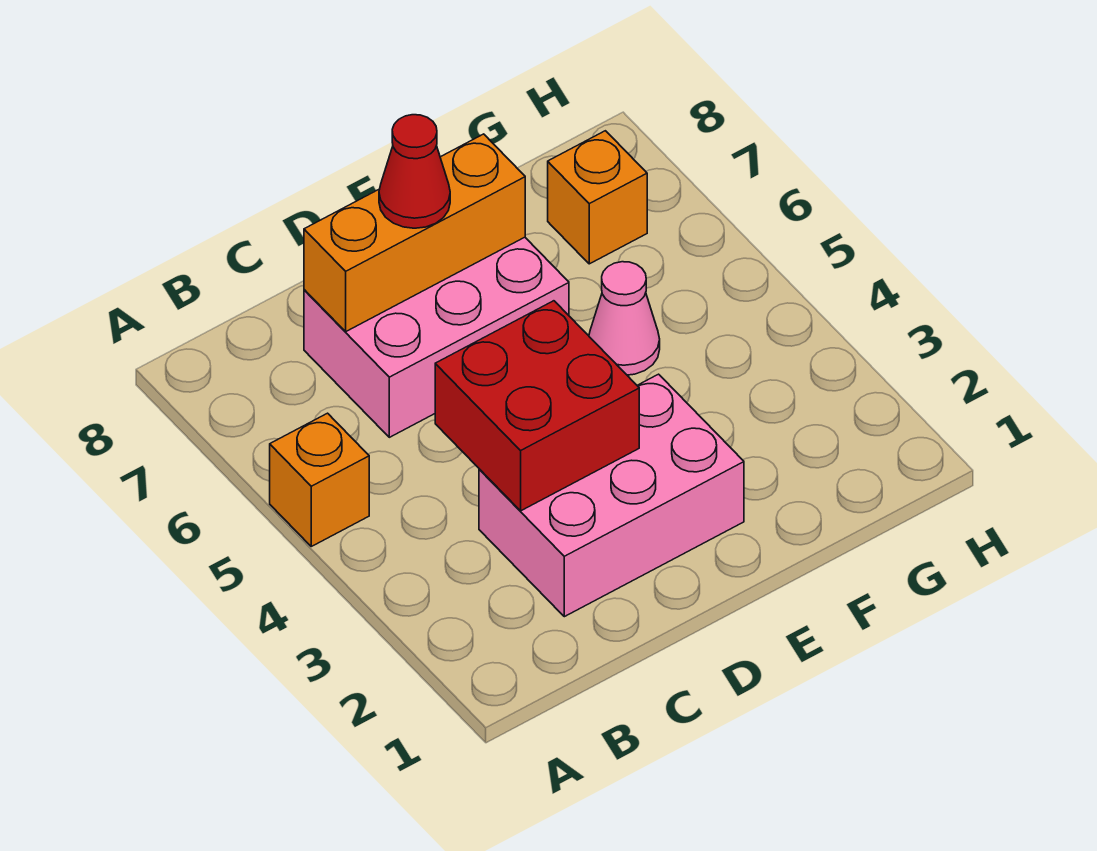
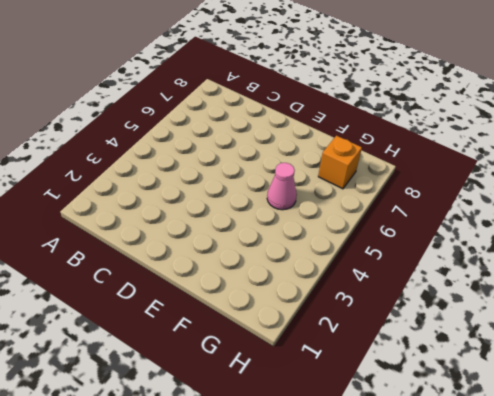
none -> orange 1x1 brick [270,413,369,546]
none -> pink 2x3 brick [479,374,744,617]

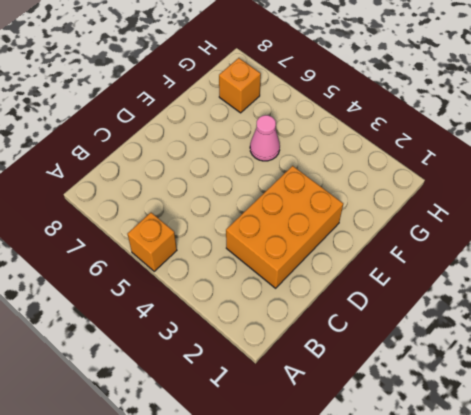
orange 2x3 brick [226,166,343,288] -> pink 2x3 brick [479,374,744,617]
none -> pink 2x3 brick [304,237,569,437]
none -> red 2x2 brick [435,301,639,511]

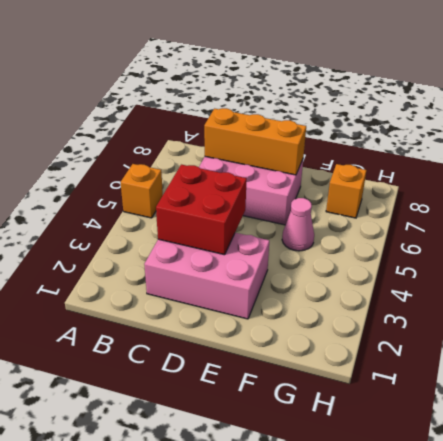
none -> red 1x1 cone [379,115,450,228]

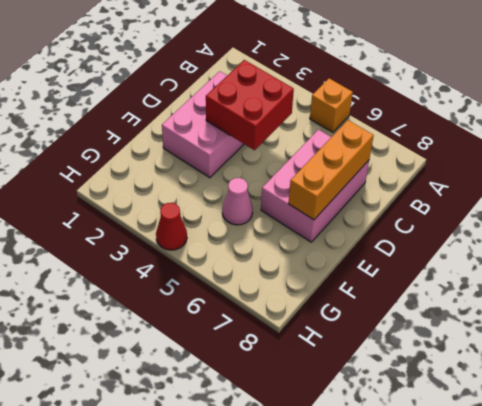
red 1x1 cone [156,203,187,250] -> red 1x1 cone moved to [379,115,450,228]
none -> orange 1x1 brick [548,131,647,264]

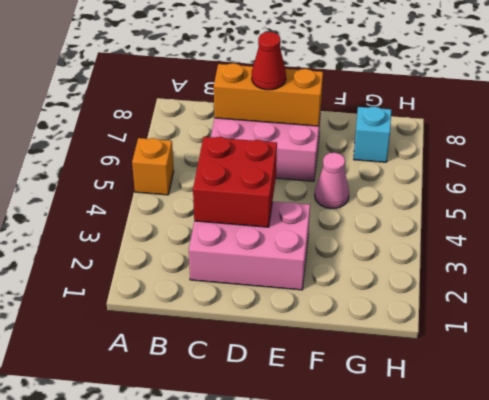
cyan 1x1 brick [354,107,391,162] -> orange 1x1 brick [548,131,647,264]

